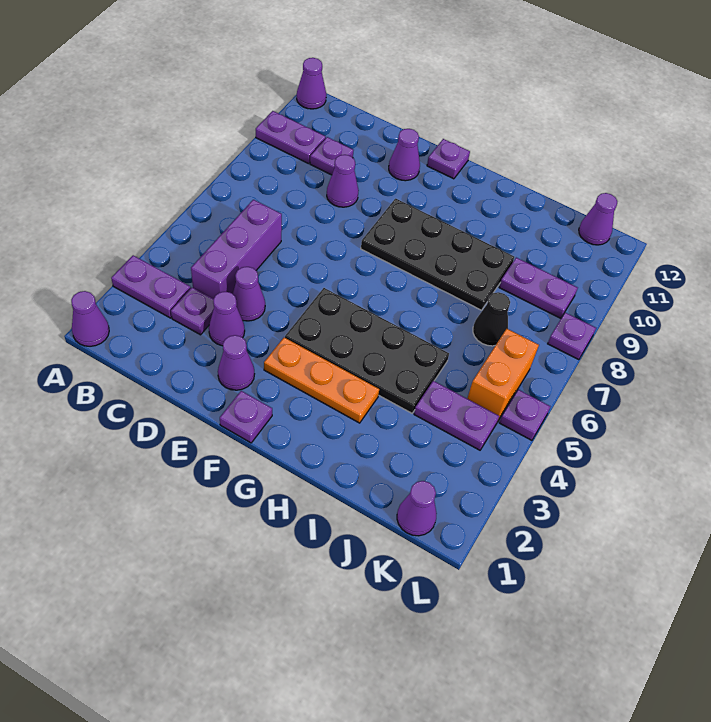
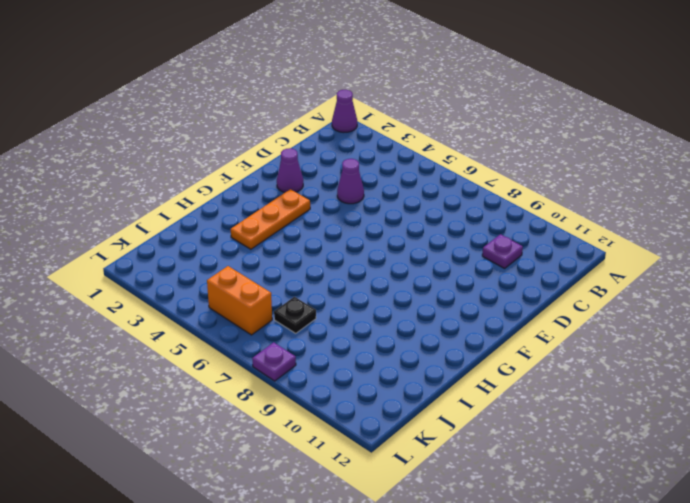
black 1x1 plate [274,297,316,333] -> black 1x1 cone [473,292,510,346]
none -> purple 1x2 plate [111,255,191,318]
none -> purple 1x2 plate [256,111,326,164]
none -> purple 1x1 cone [297,58,326,109]

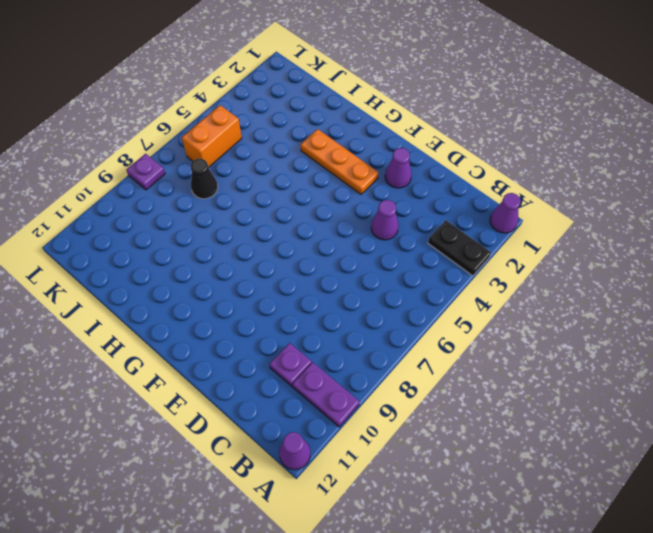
black 1x2 plate [428,220,491,276] -> purple 1x2 plate [111,255,191,318]
none -> purple 1x1 plate [171,288,214,335]
none -> purple 1x3 brick [191,200,282,299]
none -> purple 1x1 cone [209,292,245,346]

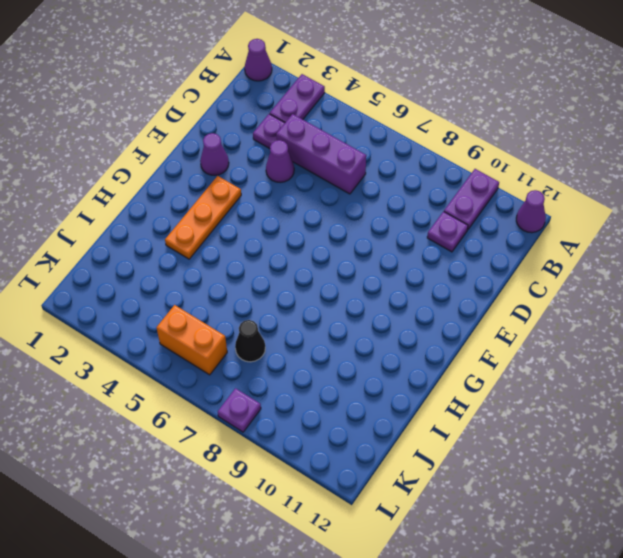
none -> purple 1x1 cone [209,292,245,346]
none -> purple 1x1 cone [327,155,359,207]
none -> purple 1x1 cone [389,129,420,181]

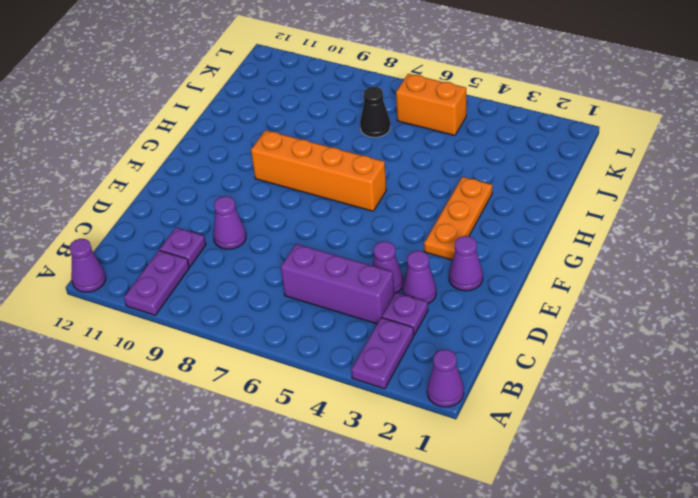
orange 1x4 brick [251,130,386,211] -> black 2x4 plate [361,199,514,310]
none -> purple 1x1 cone [389,129,420,181]
none -> purple 1x1 plate [220,391,272,443]
none -> black 2x4 plate [285,288,449,413]

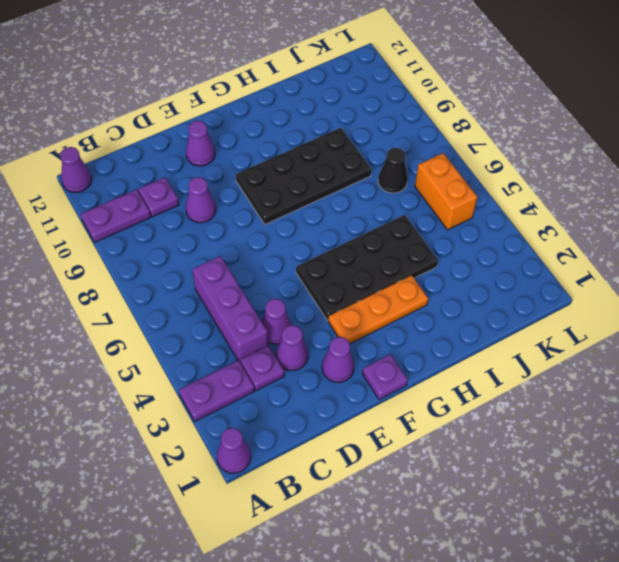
none -> purple 1x1 plate [427,139,470,179]
none -> purple 1x2 plate [414,381,499,450]
none -> purple 1x2 plate [499,258,578,318]

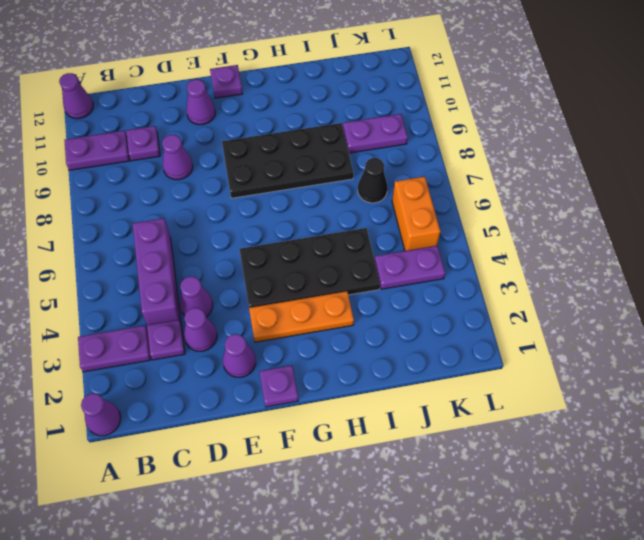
none -> purple 1x1 cone [397,481,437,536]
none -> purple 1x1 cone [579,193,617,245]
none -> purple 1x1 plate [499,390,551,440]

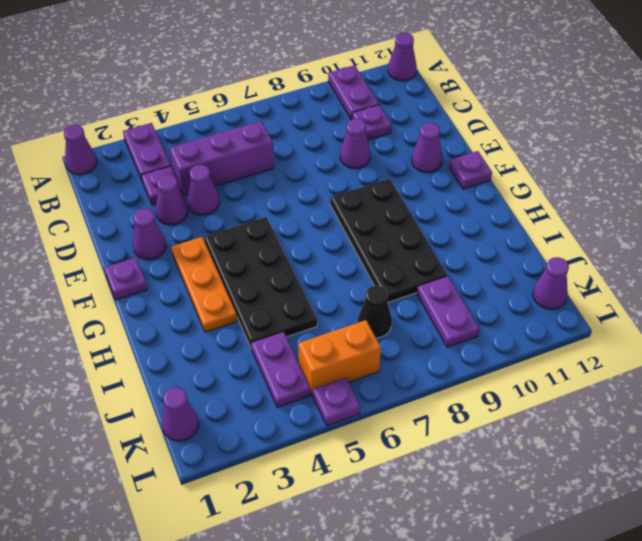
none -> purple 1x1 plate [548,313,596,360]

